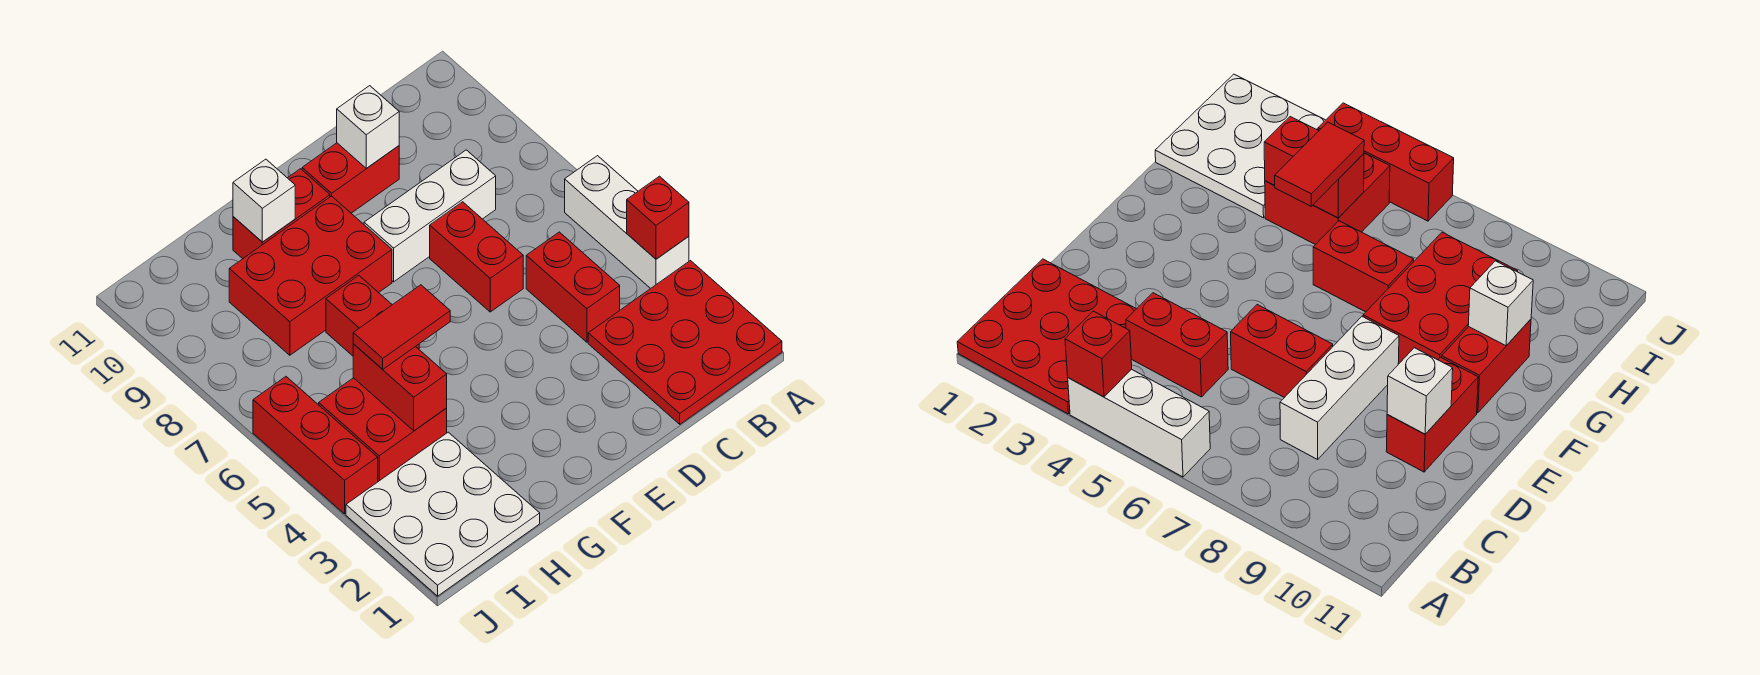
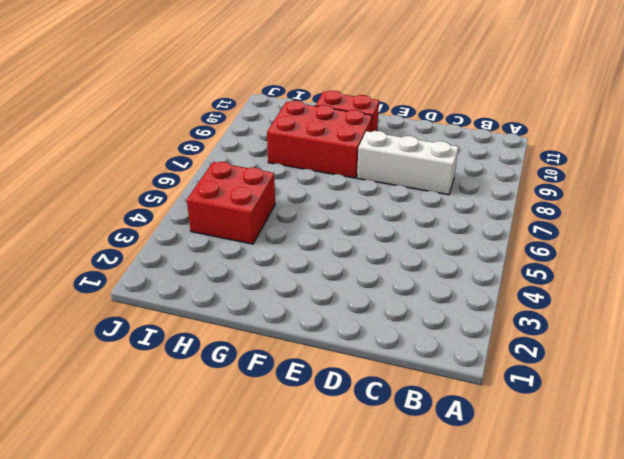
none -> red 3x3 plate [588,261,782,424]
none -> white 1x3 brick [565,156,689,289]
none -> red 1x2 brick [526,232,620,342]

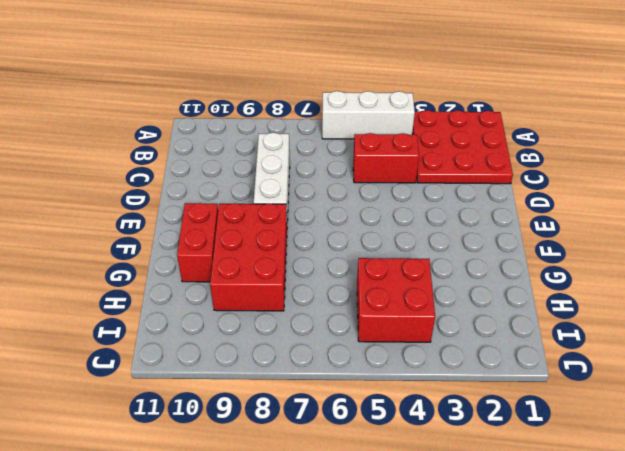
none -> red 1x2 brick [430,202,523,312]
none -> red 1x2 brick [302,143,399,213]
none -> red 1x2 brick [326,276,419,356]

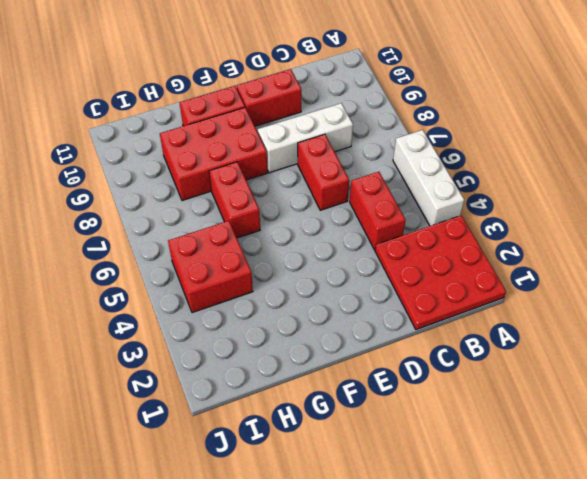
none -> white 3x3 plate [346,432,540,596]
none -> red 1x3 brick [253,377,378,514]
none -> red 1x1 brick [627,176,689,259]

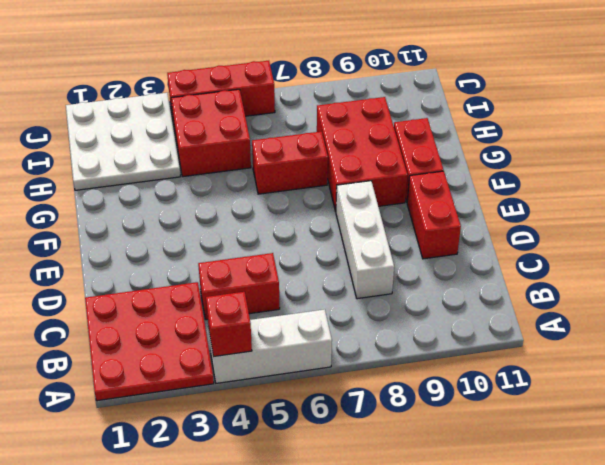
none -> red 1x2 brick [430,202,523,312]
none -> white 1x1 brick [337,86,399,168]
none -> white 1x1 brick [233,159,295,242]

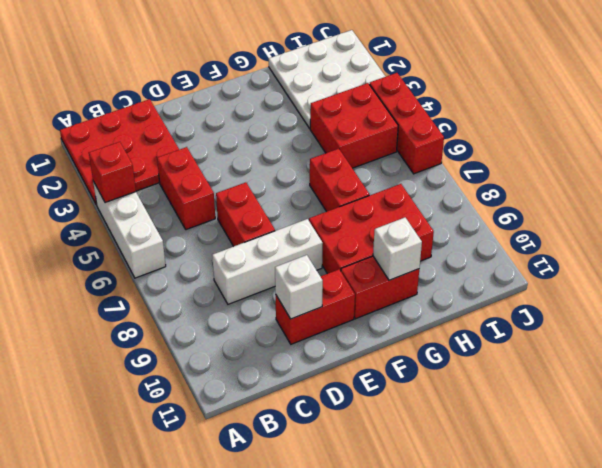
none -> red 1x2 brick [353,344,447,431]
none -> red 1x2 tile [353,285,450,369]

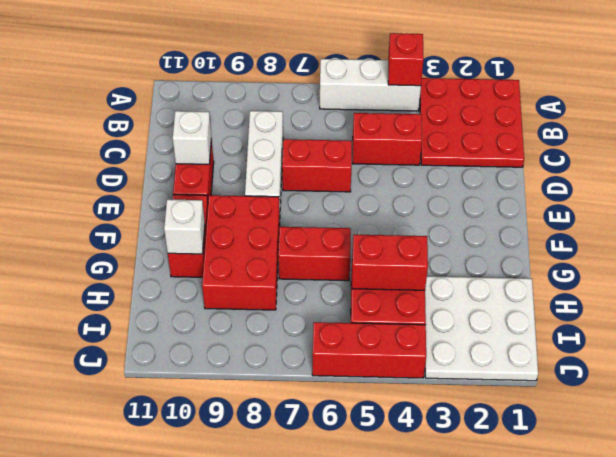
none -> red 1x2 tile [353,285,450,369]

